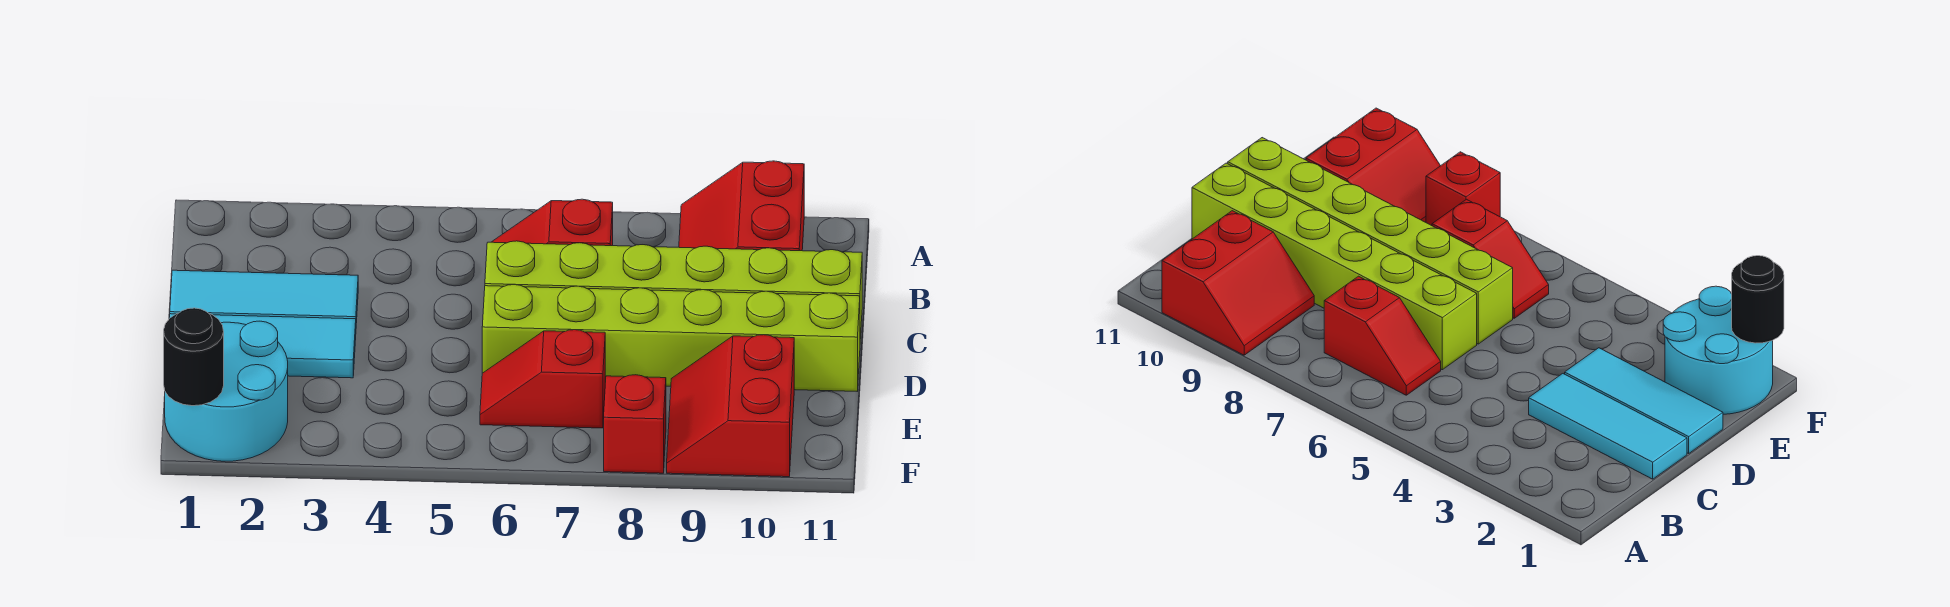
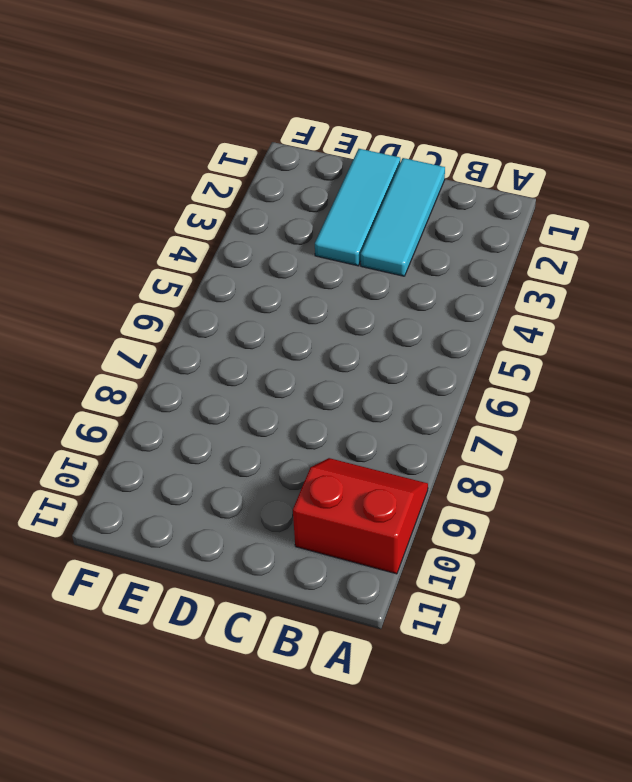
none -> red 1x2 slope [492,199,613,246]
none -> lime 1x6 brick [485,241,862,339]

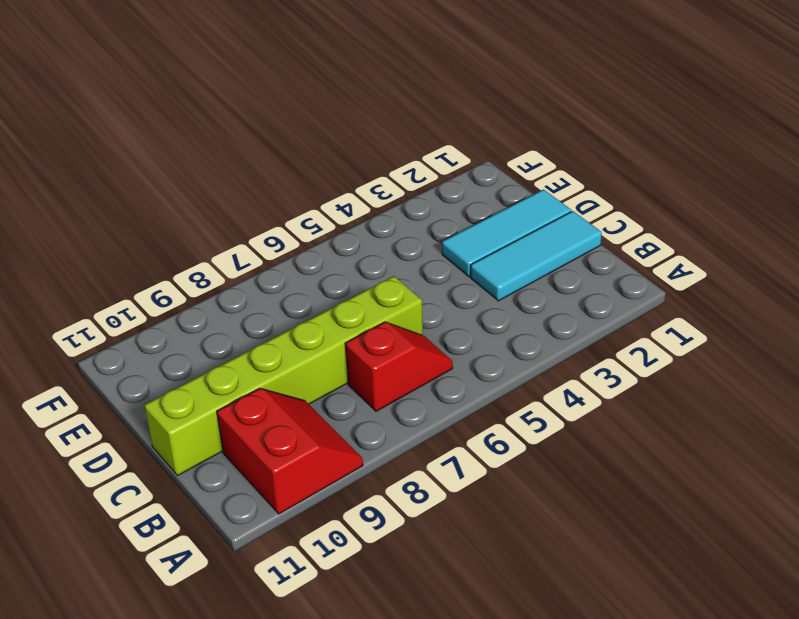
none -> lime 1x6 brick [482,285,860,391]
none -> cyan 2x2 round brick [165,321,288,461]

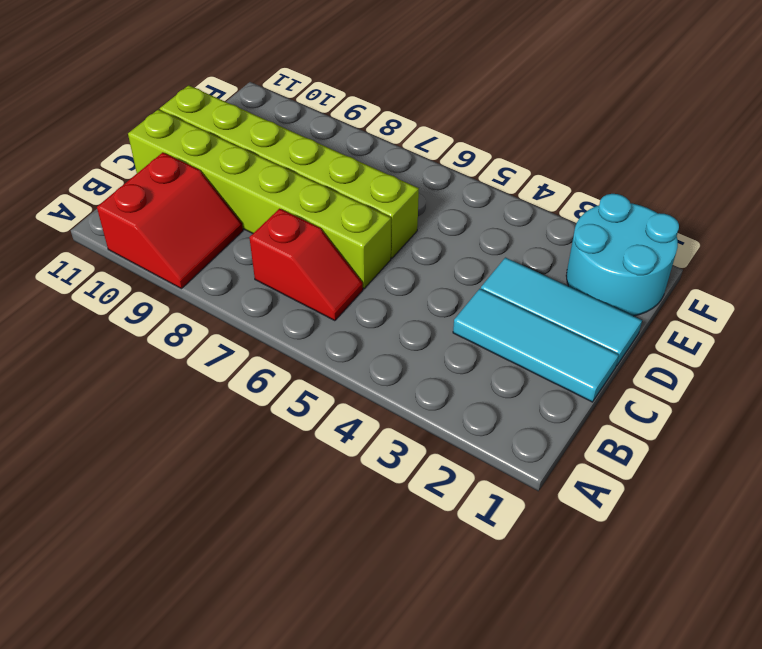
none -> red 1x2 slope [480,330,605,428]
none -> red 2x2 slope [667,335,794,477]

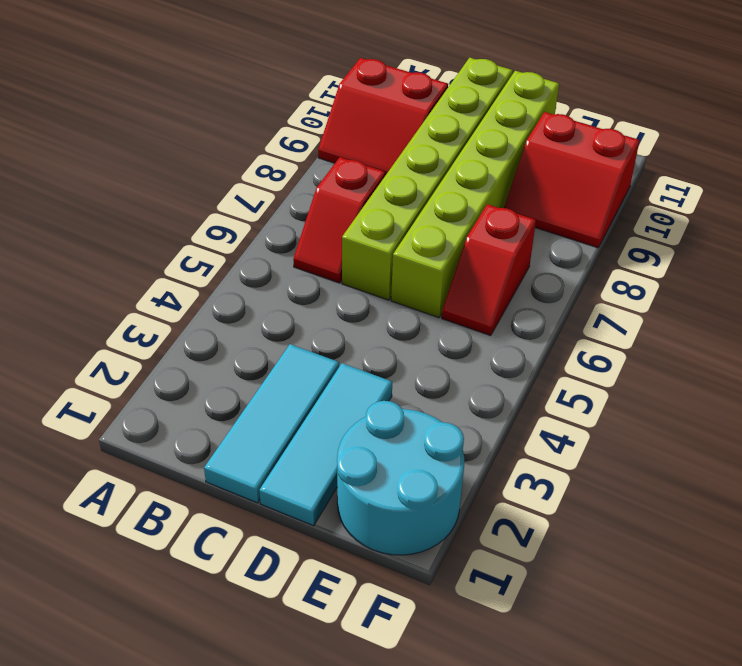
none -> red 1x1 brick [604,375,666,473]
none -> black 1x1 round brick [164,308,224,406]

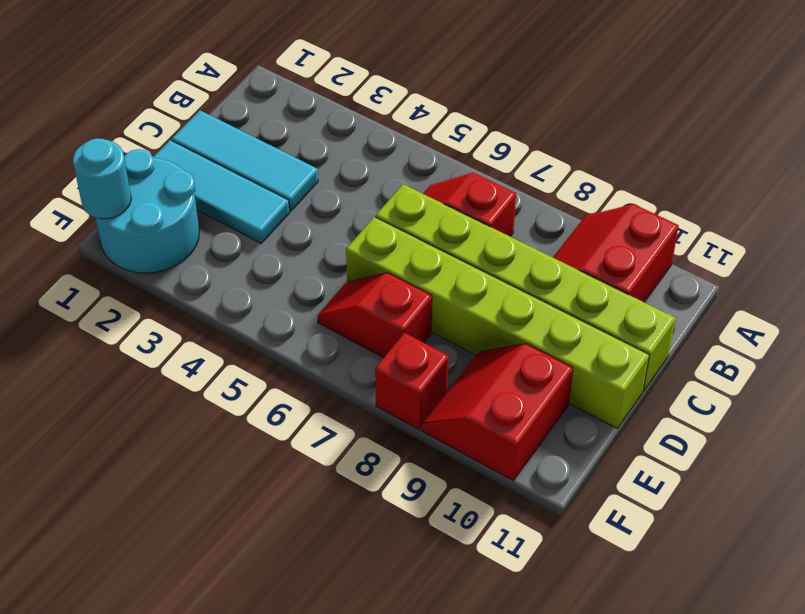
cyan 1x1 round brick [73,139,131,219] -> black 1x1 round brick [164,308,224,406]

